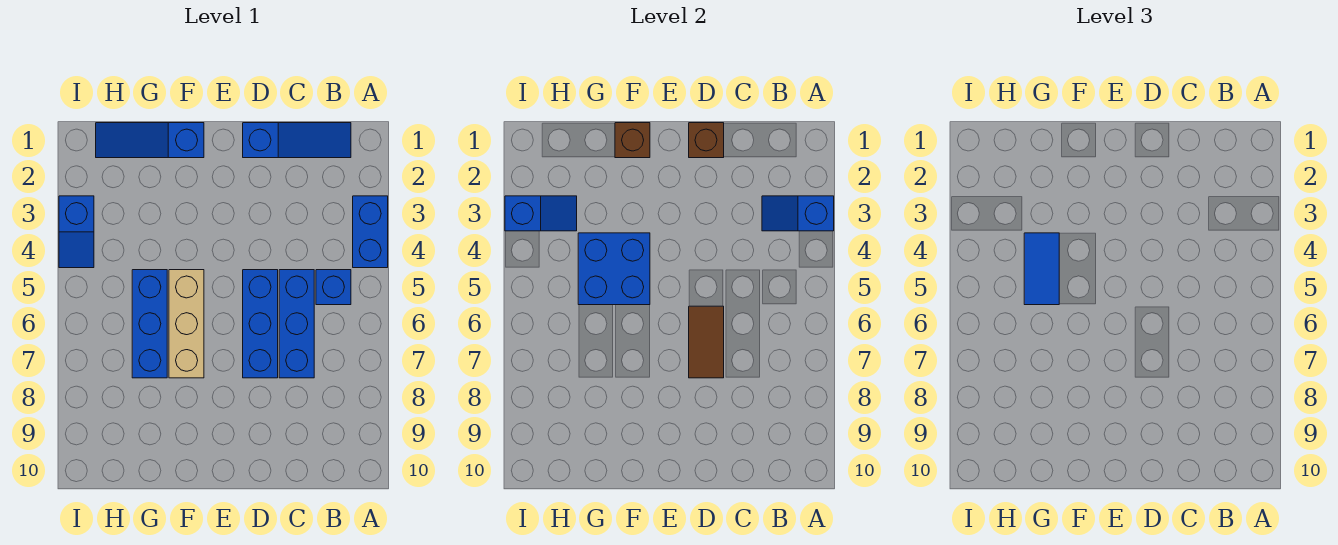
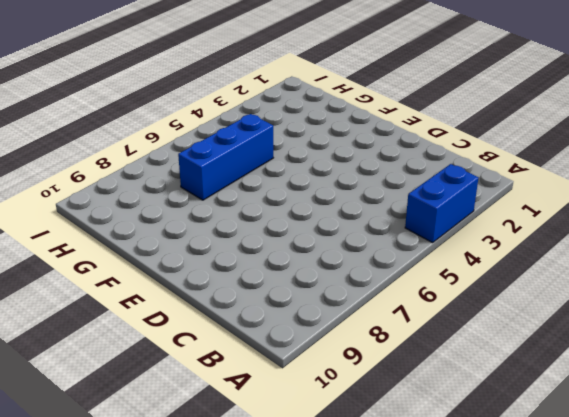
none -> blue 1x3 slope [243,123,351,158]
none -> blue 1x1 brick [316,270,351,305]
none -> blue 1x3 brick [279,270,314,378]

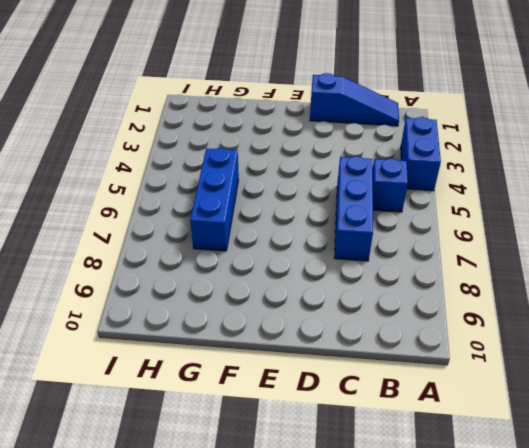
none -> blue 1x3 brick [243,270,278,378]
none -> blue 1x3 slope [96,123,204,158]
none -> tan 1x3 brick [169,270,204,378]

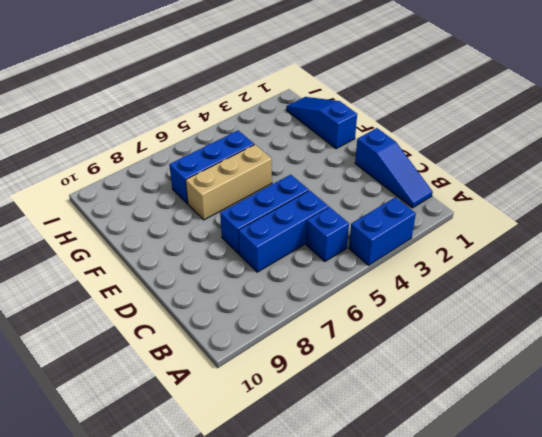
none -> blue 1x2 slope [59,196,94,268]
none -> blue 1x2 slope [762,196,834,231]
none -> brown 1x1 brick [689,123,724,158]

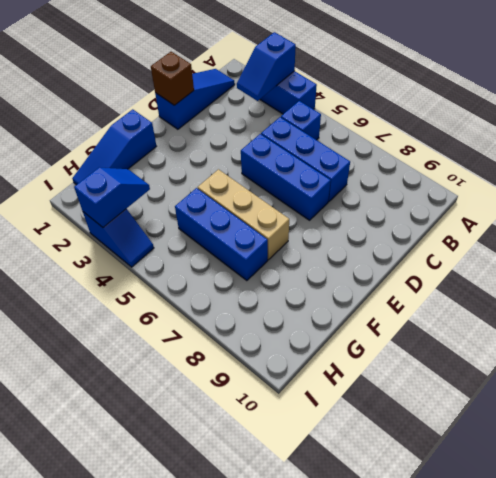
none -> brown 1x2 tile [689,306,724,378]
none -> brown 1x1 brick [615,123,650,158]
none -> blue 2x2 brick [578,233,650,305]

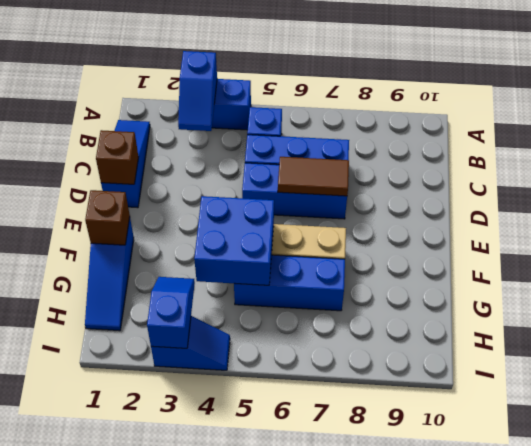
none -> blue 1x2 tile [1024,233,1059,305]

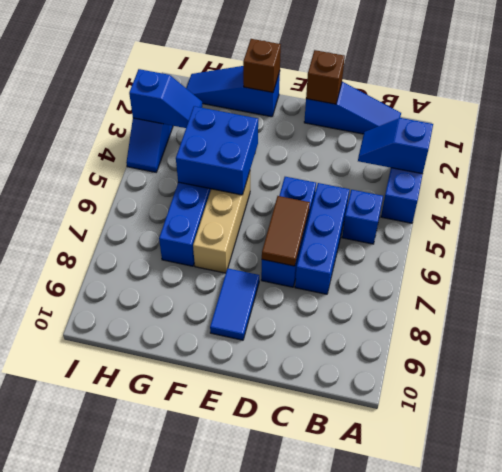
blue 1x2 tile [210,268,259,340] -> blue 1x2 tile moved to [1024,233,1059,305]

